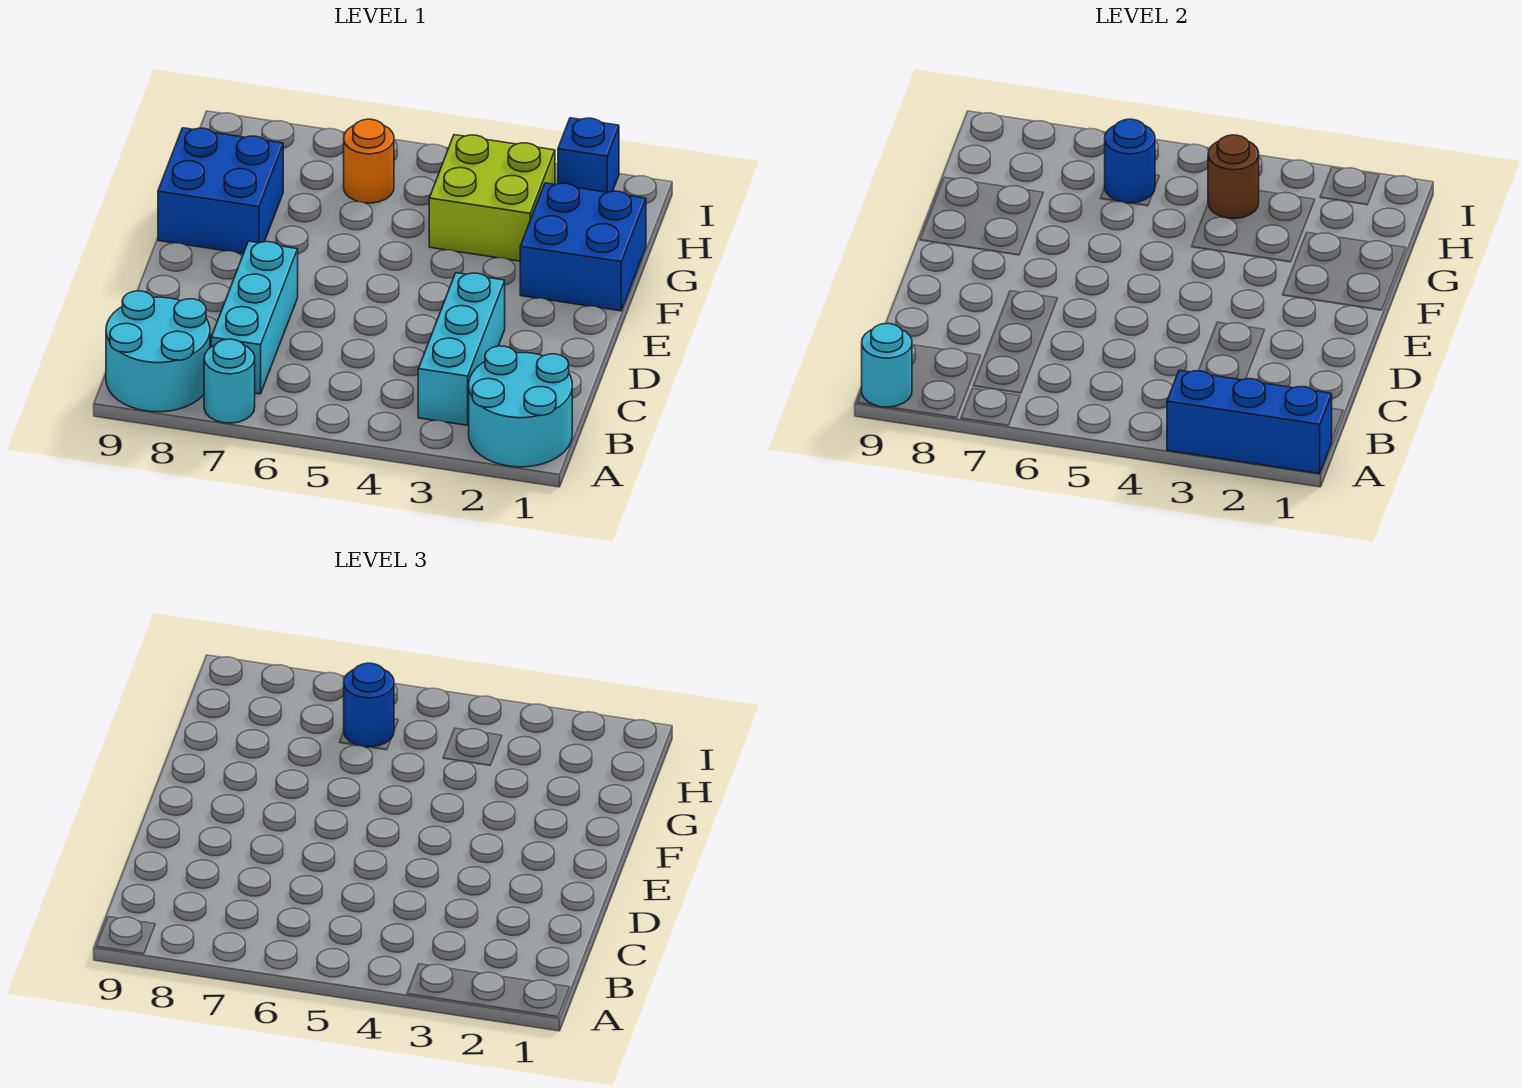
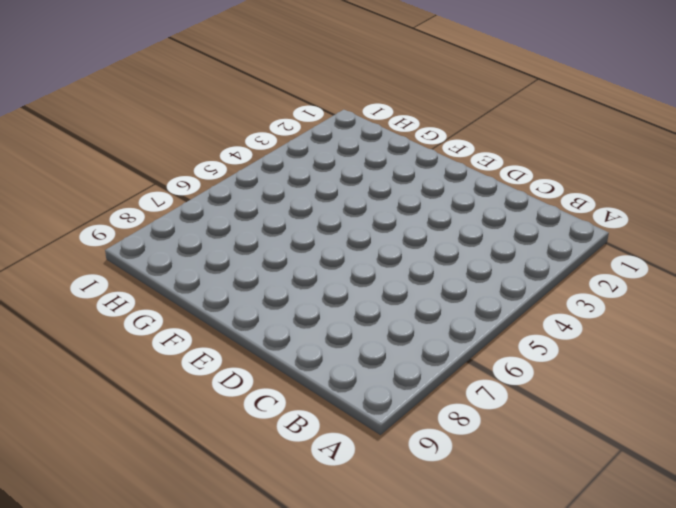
none -> cyan 2x2 round brick [469,346,572,467]
none -> cyan 1x1 round brick [204,339,255,423]
none -> cyan 2x2 round brick [106,291,210,412]

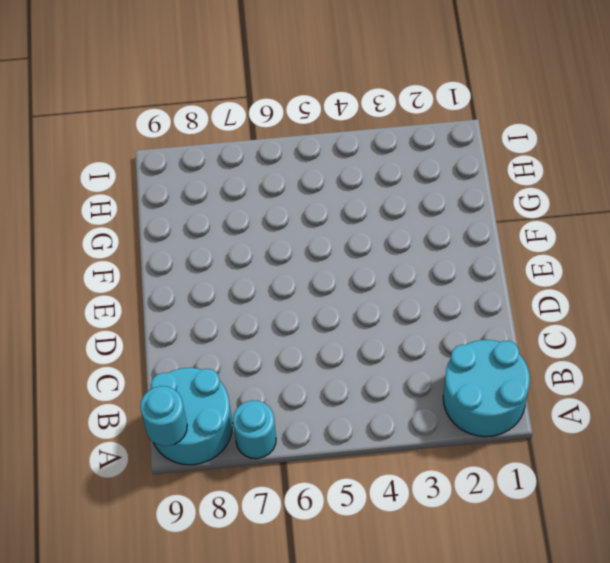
none -> cyan 1x3 brick [418,273,505,425]
none -> cyan 1x3 brick [211,241,298,394]
none -> blue 2x2 brick [520,183,646,311]

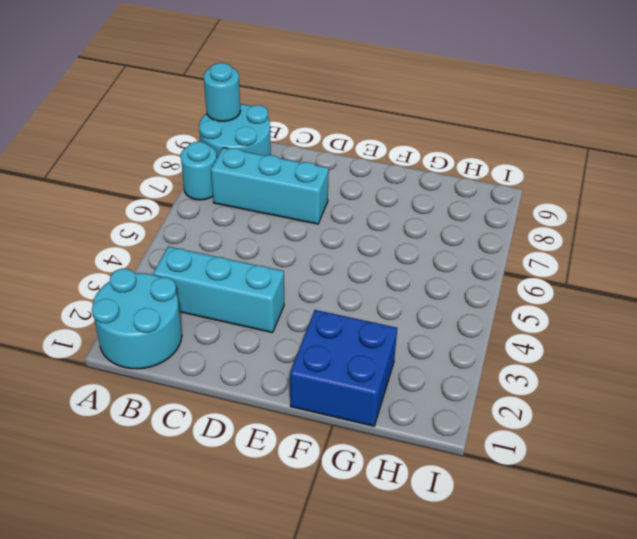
none -> blue 2x2 brick [158,128,283,254]
none -> lime 2x2 brick [429,135,555,261]
none -> orange 1x1 round brick [344,119,394,203]

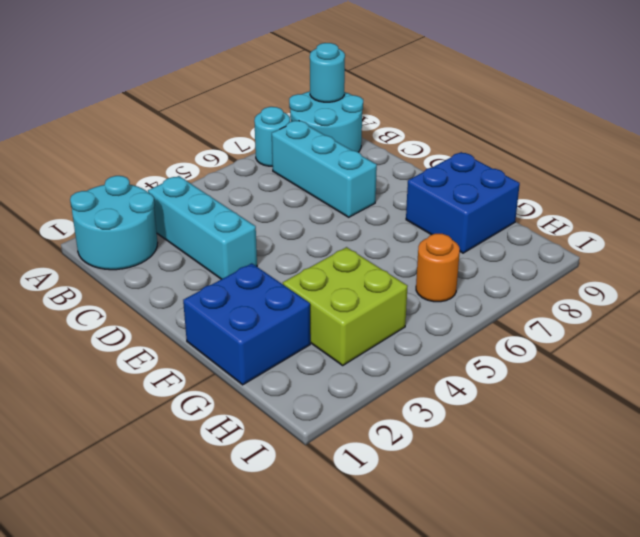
none -> blue 1x1 brick [558,118,619,192]
none -> blue 1x3 brick [1167,370,1332,474]
none -> brown 1x1 round brick [1208,135,1259,219]

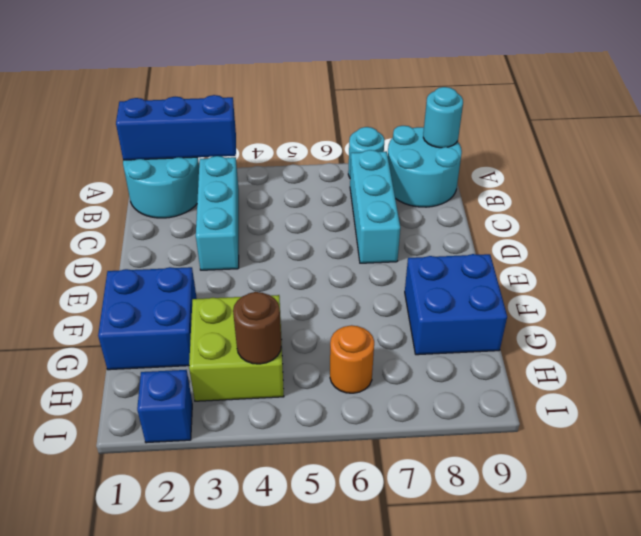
none -> blue 1x1 round brick [1105,119,1155,203]
none -> blue 1x1 round brick [344,663,394,747]

